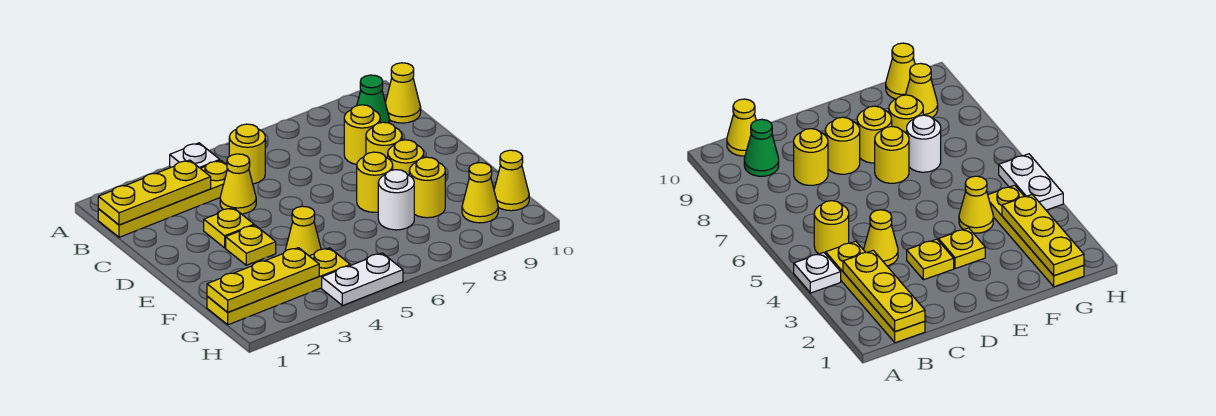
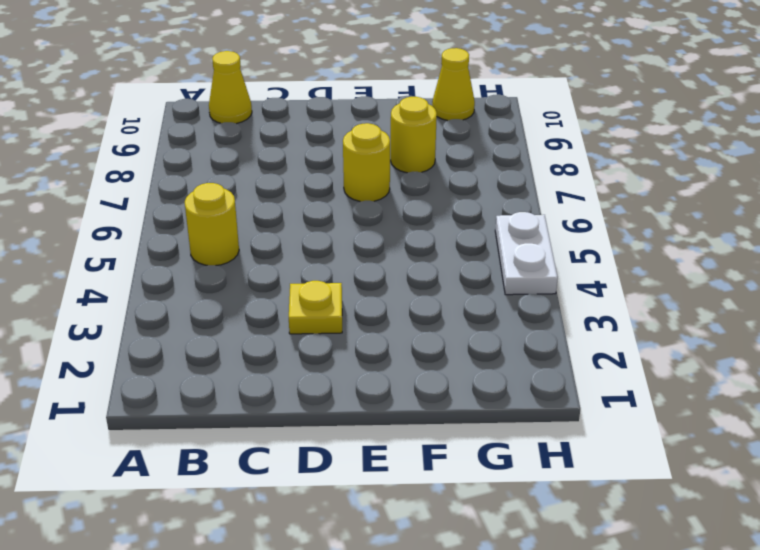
none -> white 1x1 plate [170,143,220,168]
none -> yellow 1x4 plate [98,160,227,237]
none -> green 1x1 cone [357,75,390,123]

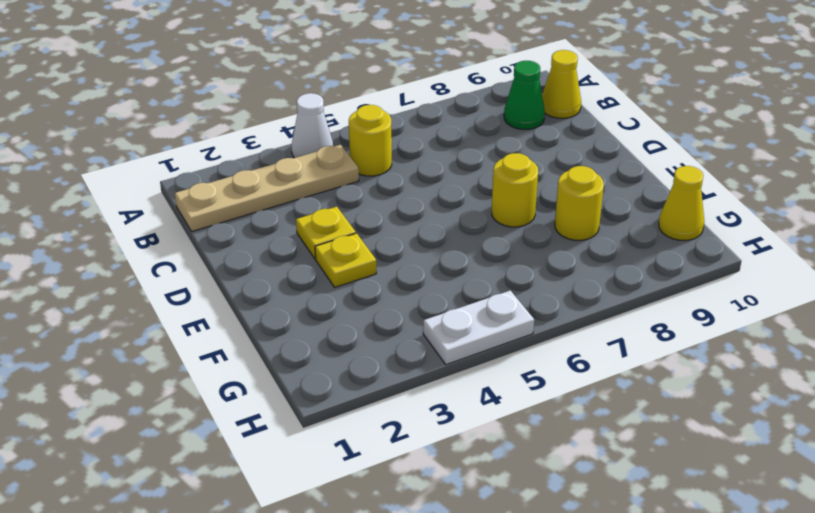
white 1x1 cone [291,93,333,158] -> white 1x1 plate [170,143,220,168]
tan 1x4 plate [175,145,359,231] -> yellow 1x4 plate [98,160,227,237]
none -> yellow 1x1 cone [220,154,256,214]
none -> yellow 1x1 round brick [344,105,380,165]
none -> yellow 1x1 round brick [366,122,402,158]

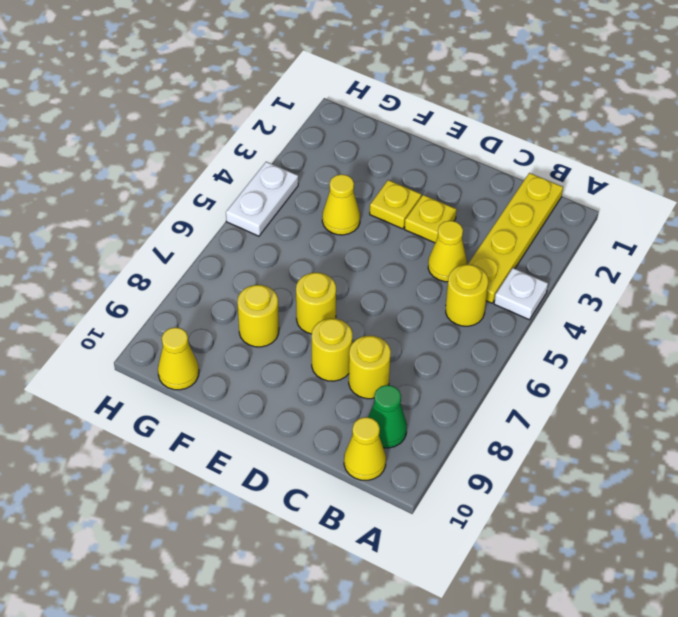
none -> yellow 1x1 round brick [388,140,424,175]
none -> white 1x1 round brick [378,170,414,230]
none -> yellow 1x4 plate [207,248,350,325]

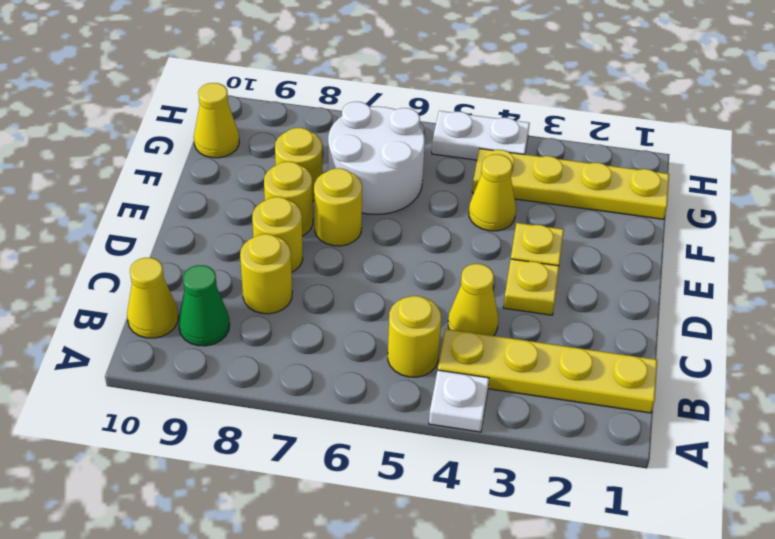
white 2x2 round brick [328,102,425,215] -> white 1x1 round brick [378,170,414,230]
none -> yellow 1x1 cone [462,163,498,223]
none -> yellow 1x3 plate [98,160,211,225]
none -> yellow 1x3 plate [207,248,319,312]

